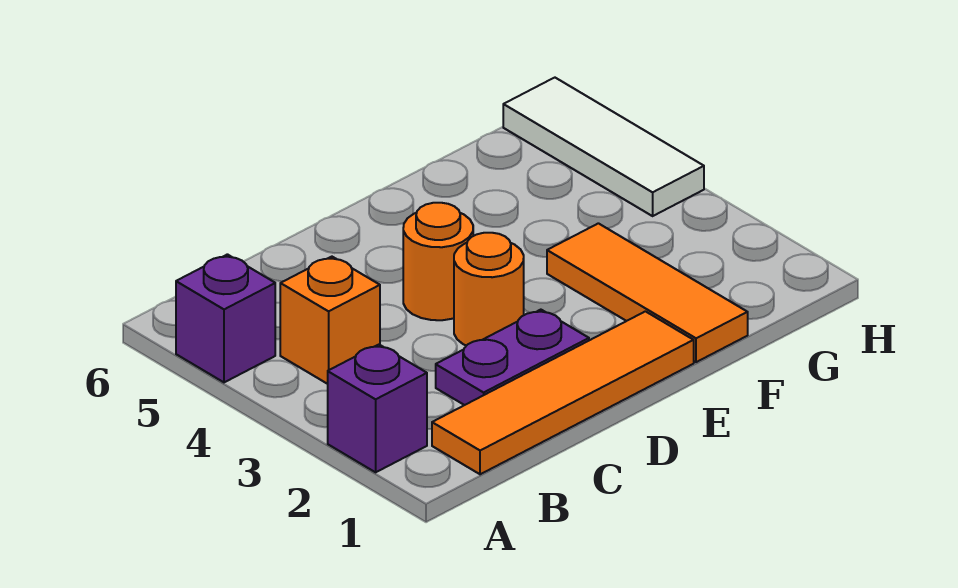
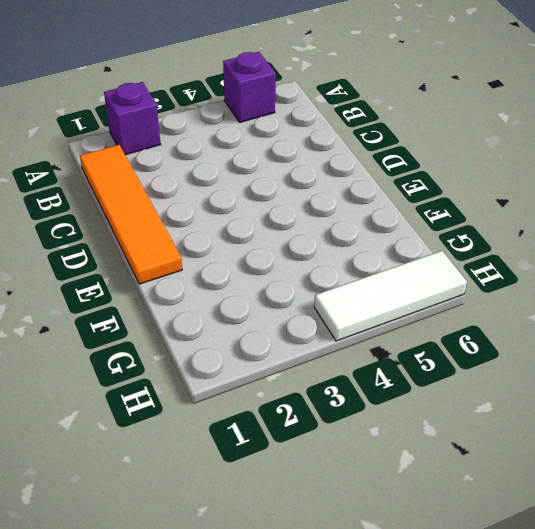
none -> orange 1x1 brick [280,257,380,384]
none -> purple 1x2 plate [436,310,589,405]

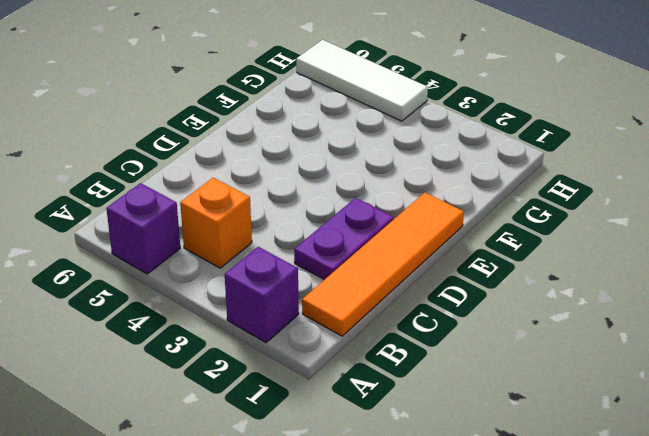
none -> orange 1x1 round brick [454,233,524,346]
none -> orange 1x1 round brick [403,203,473,320]

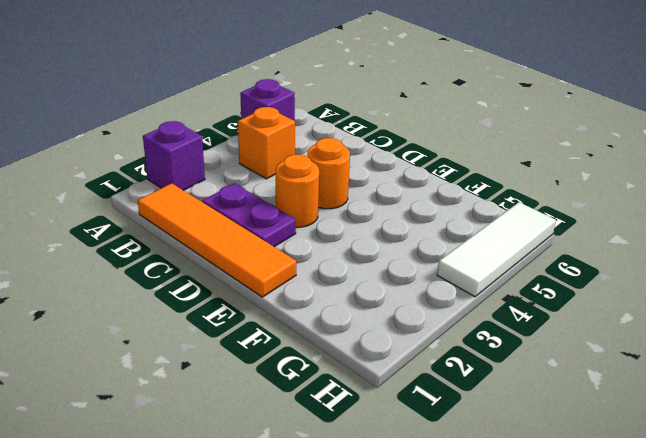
none -> orange 1x3 tile [547,223,748,362]

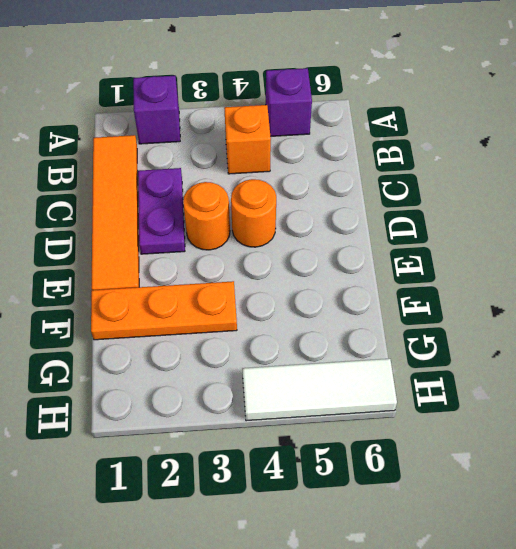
orange 1x3 plate [91,281,237,340] -> orange 1x3 tile [547,223,748,362]

